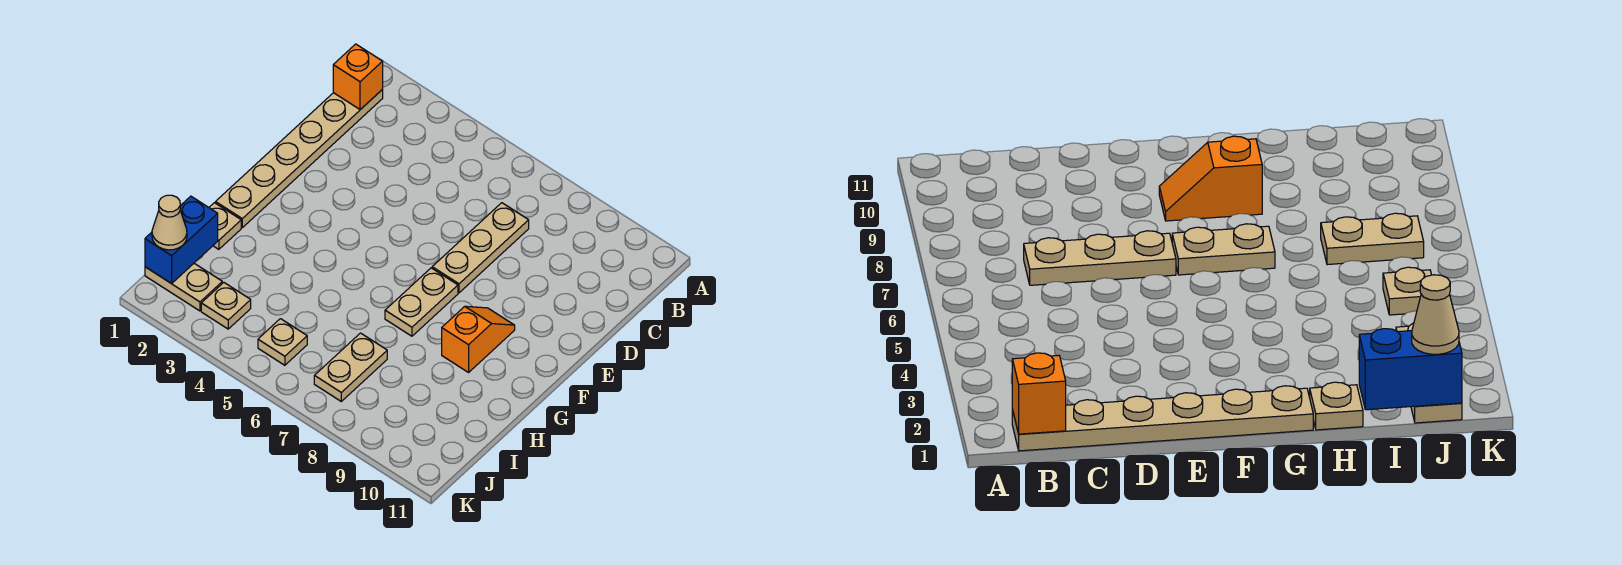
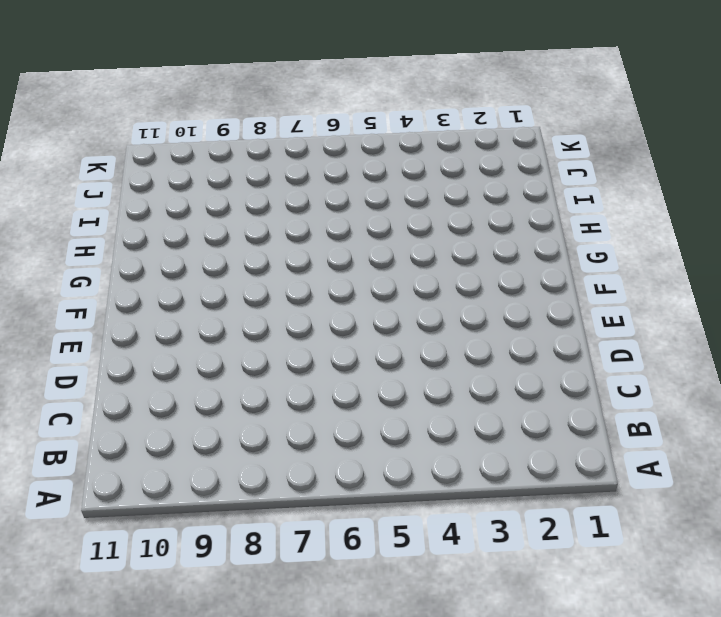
none -> tan 1x6 plate [215,89,383,228]
none -> tan 1x3 plate [432,203,529,293]
none -> tan 1x2 plate [385,268,458,336]

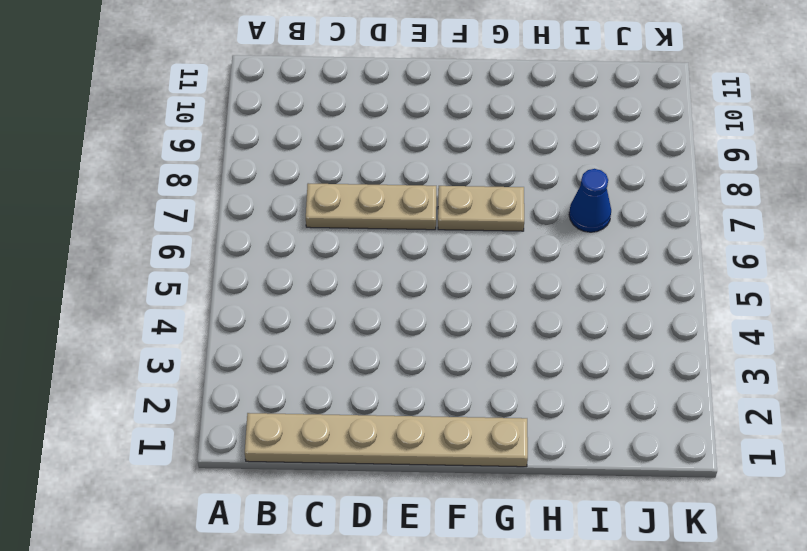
blue 1x1 cone [569,169,611,232] -> tan 1x2 plate [314,333,387,401]
none -> orange 1x2 slope [442,306,515,372]
none -> tan 1x1 plate [209,203,241,249]
none -> tan 1x2 plate [145,263,222,311]

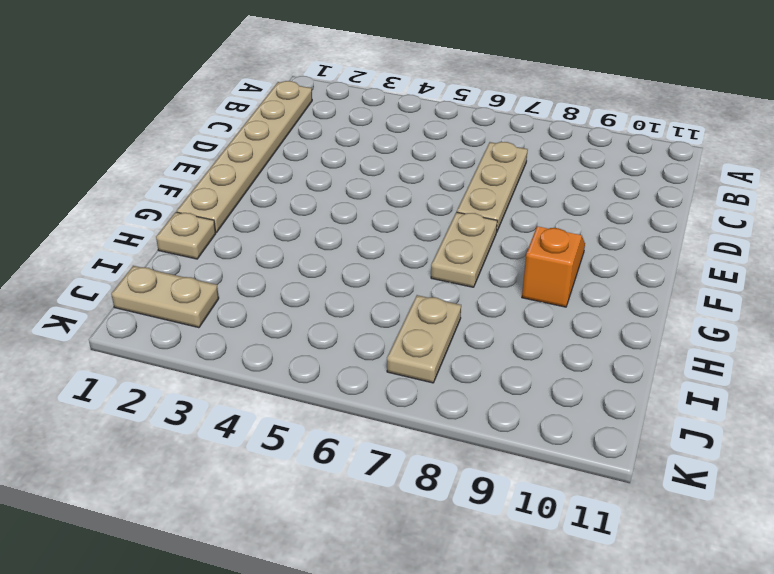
none -> tan 1x1 plate [201,283,251,329]
none -> tan 1x1 plate [258,319,307,365]
none -> orange 1x1 brick [333,44,383,110]

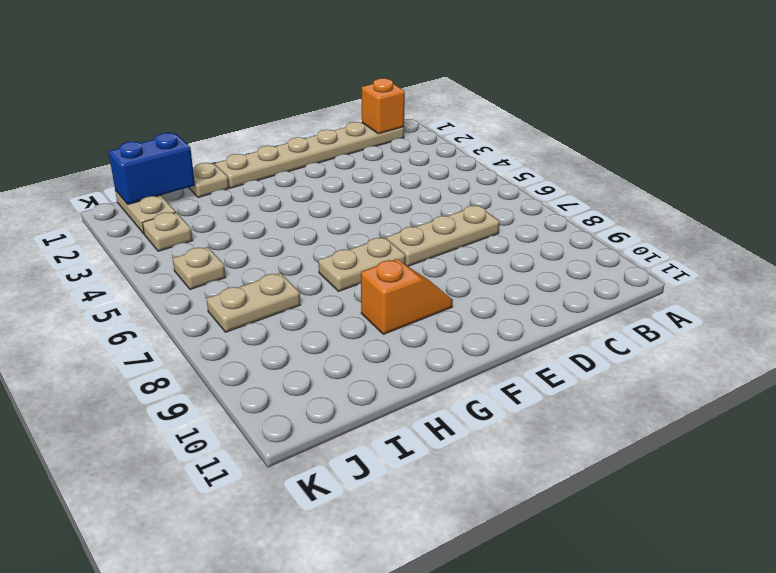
none -> tan 1x1 cone [152,195,187,250]

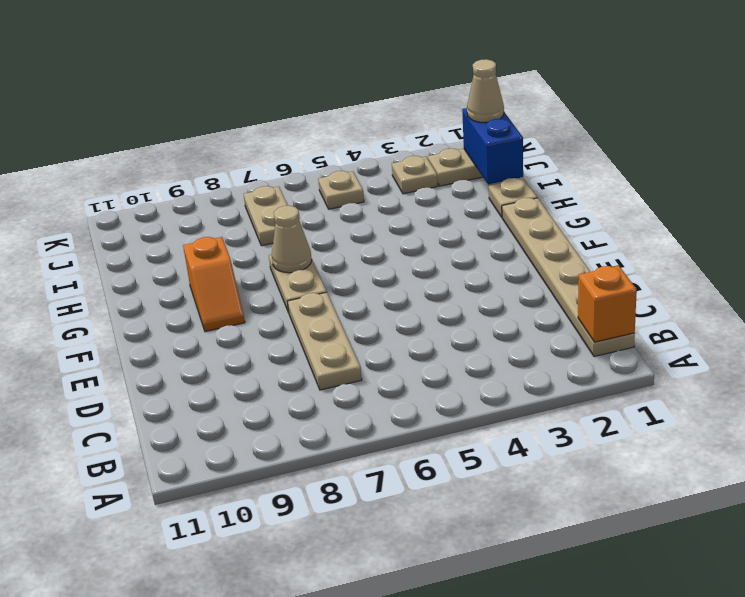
tan 1x1 cone [272,206,312,273] -> none

